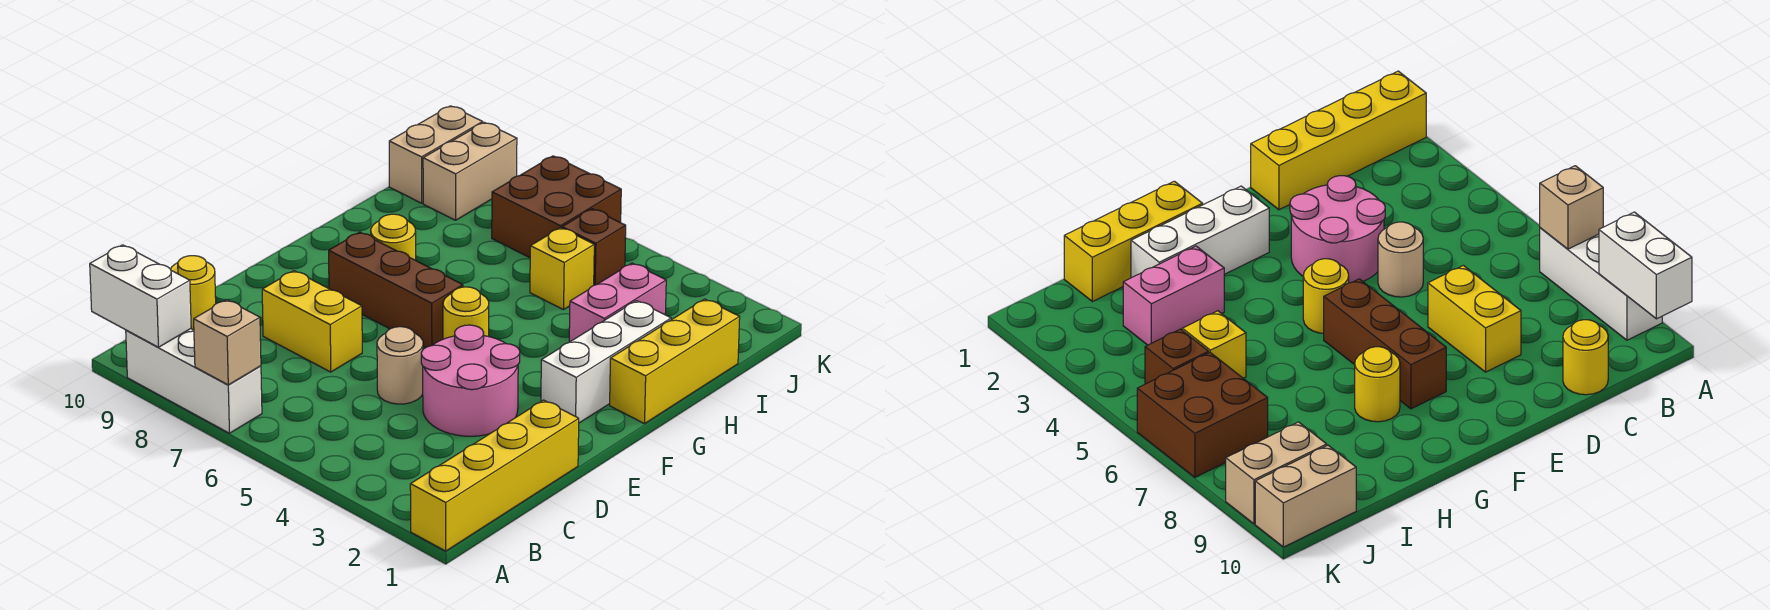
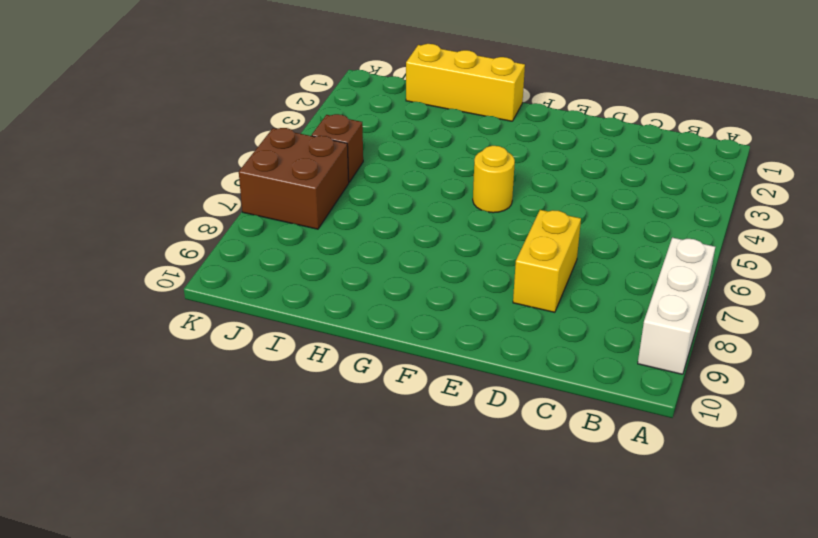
none -> yellow 1x4 brick [410,400,579,551]
none -> yellow 1x1 round brick [170,256,216,330]
none -> pink 2x2 round brick [421,325,520,436]

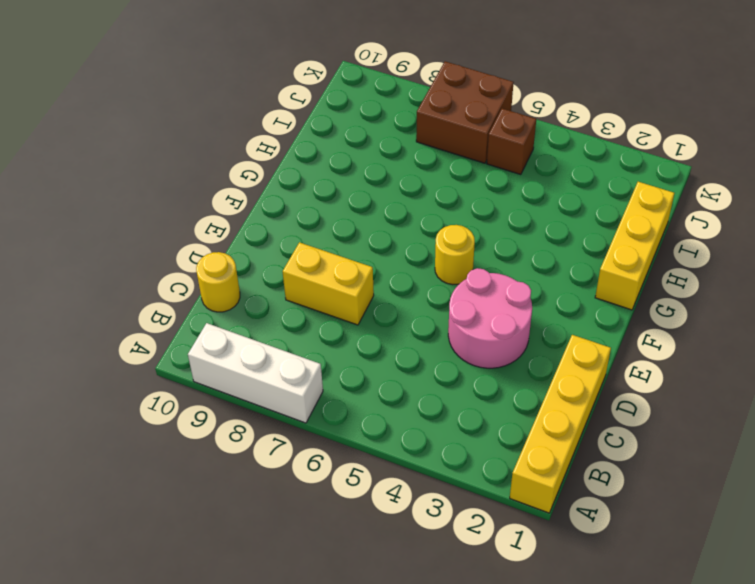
none -> tan 1x1 round brick [377,327,423,404]
none -> white 1x3 brick [541,301,671,423]
none -> brown 1x3 brick [329,232,463,348]

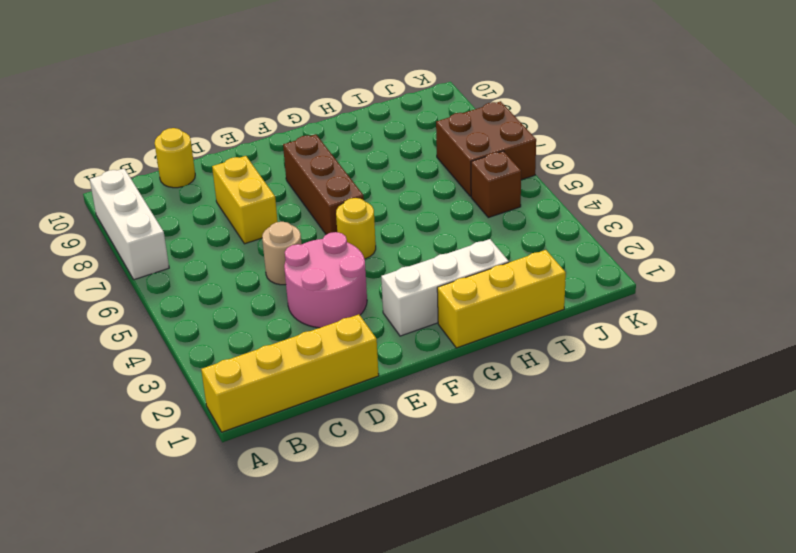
none -> yellow 1x1 round brick [371,214,416,260]
none -> pink 1x2 brick [569,263,666,342]
none -> yellow 1x1 brick [530,228,594,310]

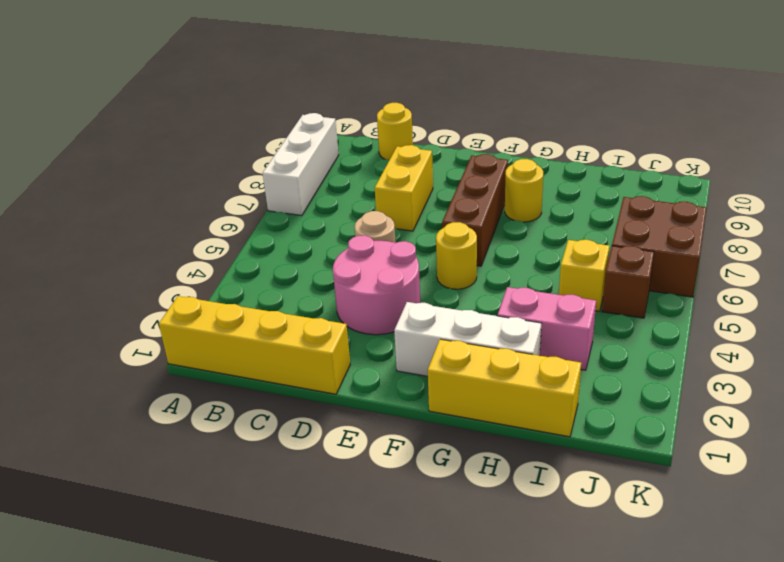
none -> tan 1x2 brick [423,122,517,220]
none -> tan 1x2 brick [389,106,483,203]
none -> tan 1x1 brick [194,300,261,385]

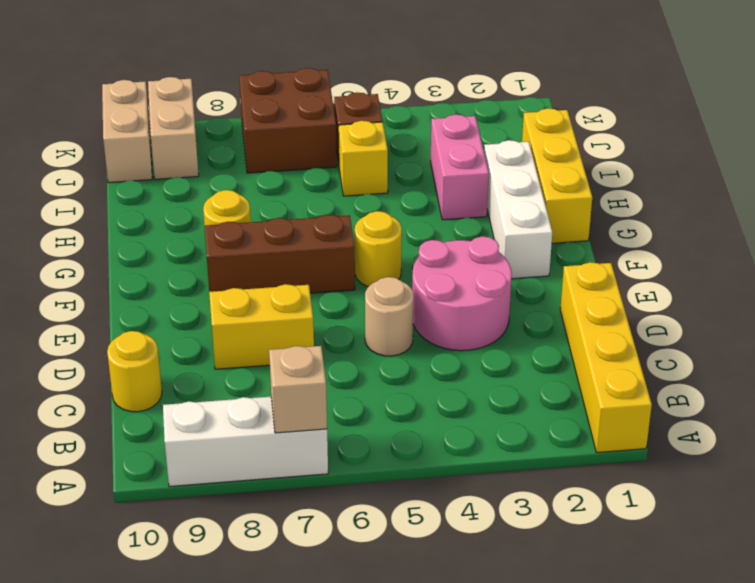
none -> white 1x2 brick [90,245,191,347]

